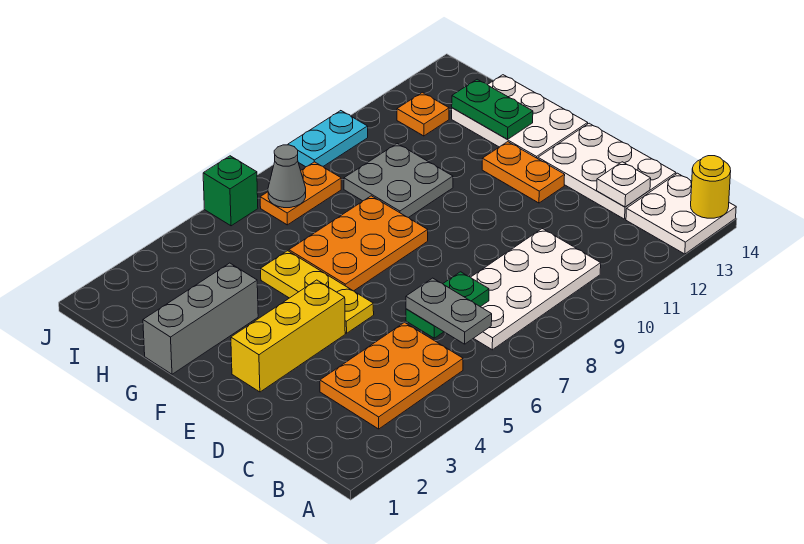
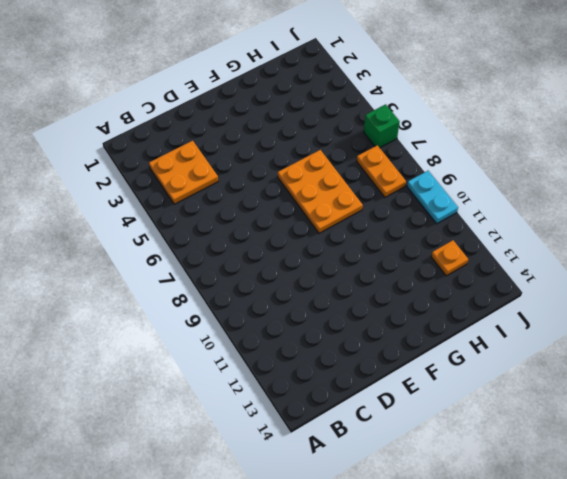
orange 2x2 plate [149,141,218,204] -> orange 2x3 plate [320,322,463,429]
none -> white 2x2 plate [626,173,736,254]
none -> white 2x4 plate [471,229,601,350]
none -> white 2x3 plate [538,123,676,219]

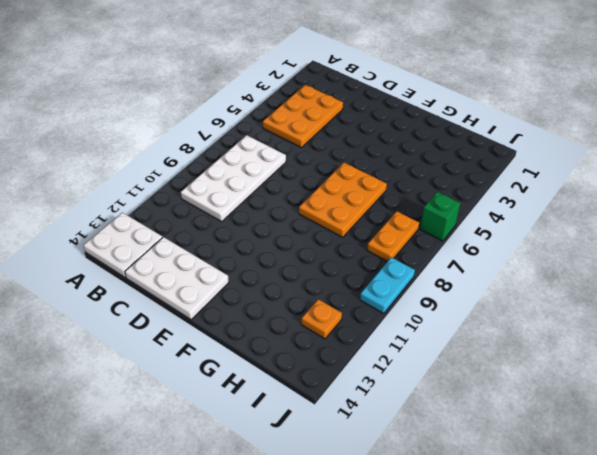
none -> yellow 1x3 brick [231,280,345,392]
none -> yellow 1x3 plate [261,251,374,333]
none -> orange 1x2 plate [482,142,565,203]

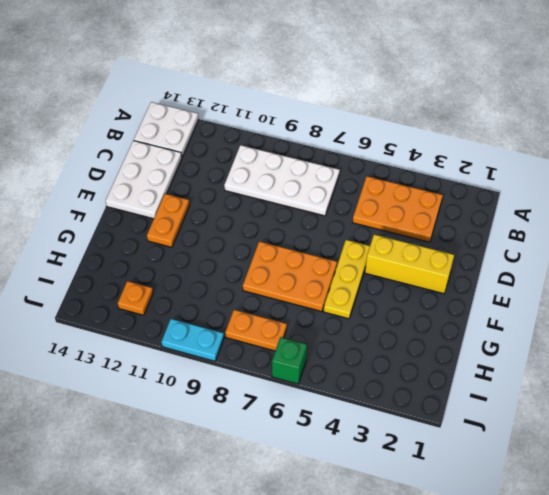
none -> white 2x3 plate [452,75,588,159]
none -> grey 1x3 brick [143,263,258,374]
none -> grey 2x2 plate [344,144,453,218]

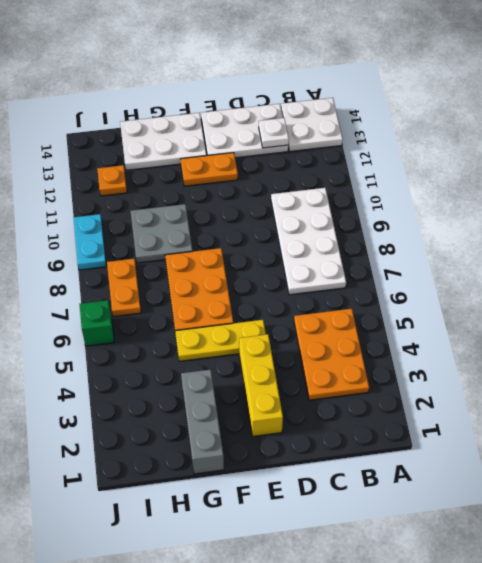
none -> yellow 1x1 round brick [691,156,731,218]
none -> green 1x2 plate [406,272,489,338]
none -> green 1x2 plate [452,79,533,139]

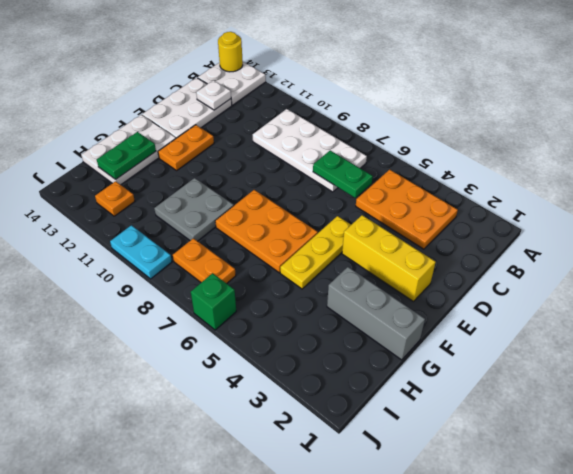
none -> grey 1x1 cone [268,145,306,208]
none -> grey 1x2 plate [406,278,492,344]

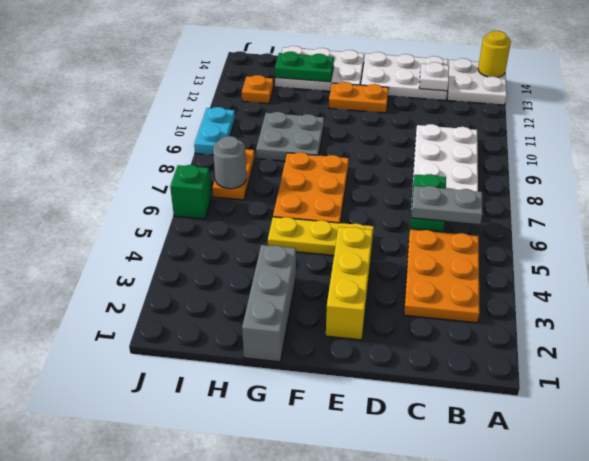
grey 1x1 round brick [213,136,246,189] -> grey 1x1 cone [268,145,306,208]

